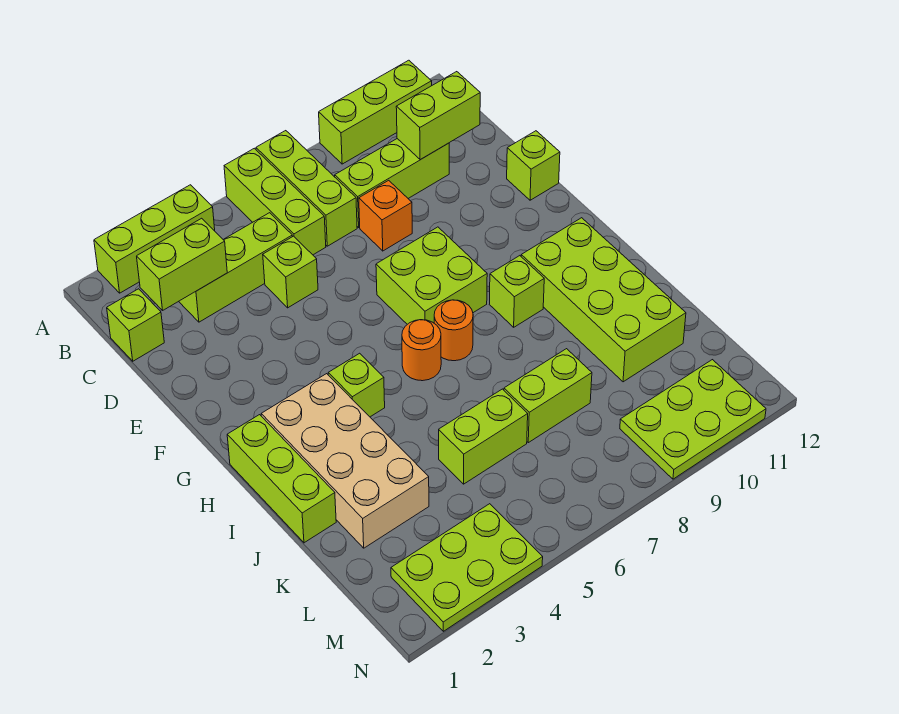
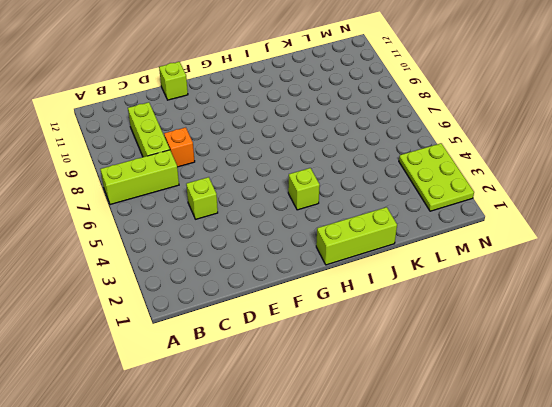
none -> lime 1x3 brick [94,185,215,293]
none -> lime 1x3 brick [224,148,326,255]
none -> lime 1x3 brick [319,60,432,164]

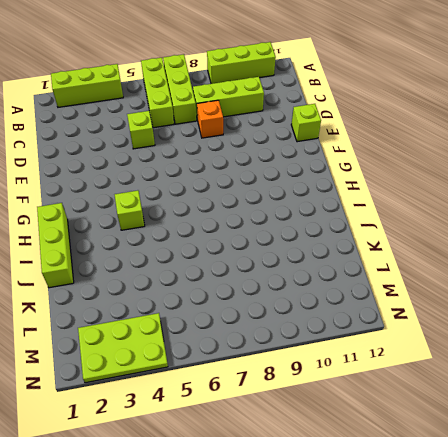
none -> lime 1x1 brick [107,289,164,361]
none -> lime 1x3 brick [179,213,292,322]
none -> lime 2x2 brick [376,227,487,324]

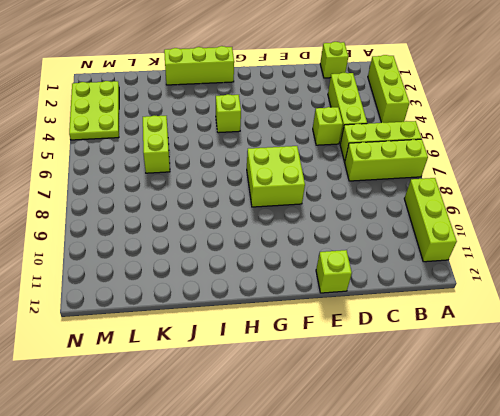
none -> lime 1x3 brick [335,139,449,227]
none -> orange 1x1 brick [359,180,412,251]
none -> tan 2x4 brick [261,374,429,548]

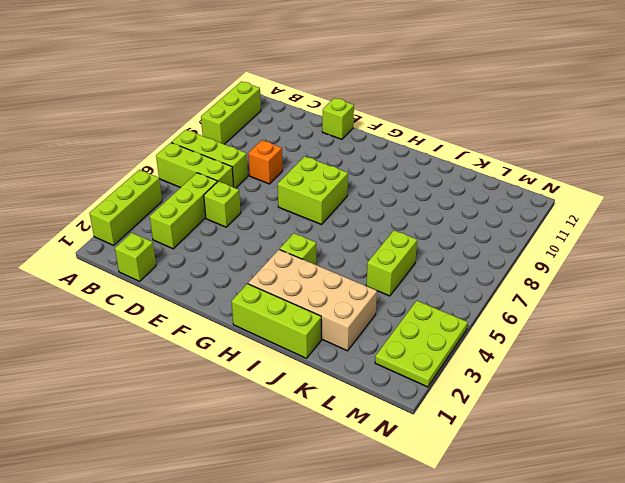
none -> lime 1x3 brick [335,139,449,227]
none -> orange 1x1 round brick [402,320,441,381]
none -> orange 1x1 round brick [434,300,473,361]

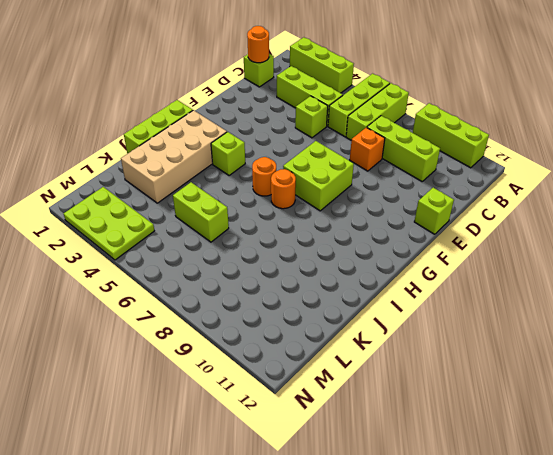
orange 1x1 round brick [247,26,269,63] -> none
none -> lime 1x1 brick [489,256,544,327]
none -> lime 2x4 brick [521,218,686,382]
none -> lime 1x2 brick [504,349,592,443]

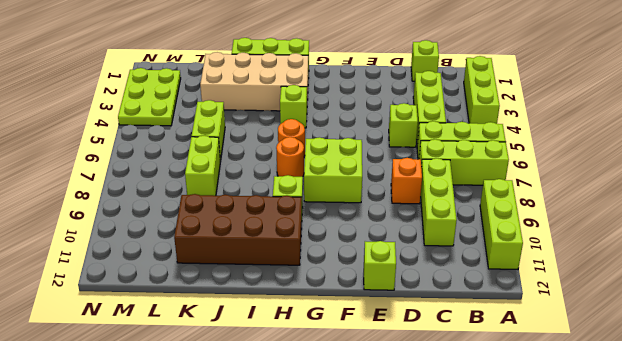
brown 2x4 brick [174,194,302,265] -> lime 2x4 brick [521,218,686,382]
none -> lime 2x3 plate [620,360,766,479]
none -> lime 1x2 brick [137,218,227,310]
none -> lime 1x2 brick [396,72,480,160]

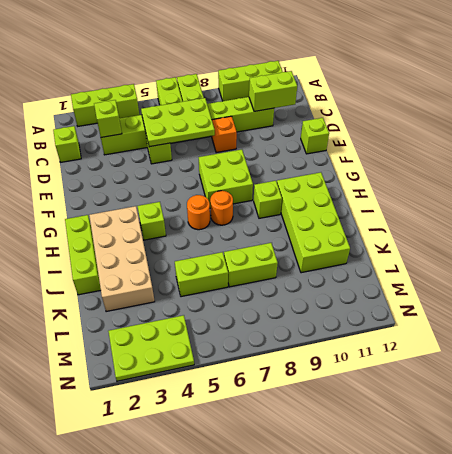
lime 1x1 brick [94,100,122,137] -> lime 1x2 brick [137,218,227,310]
lime 2x3 plate [141,98,215,147] -> lime 2x3 plate moved to [620,360,766,479]

